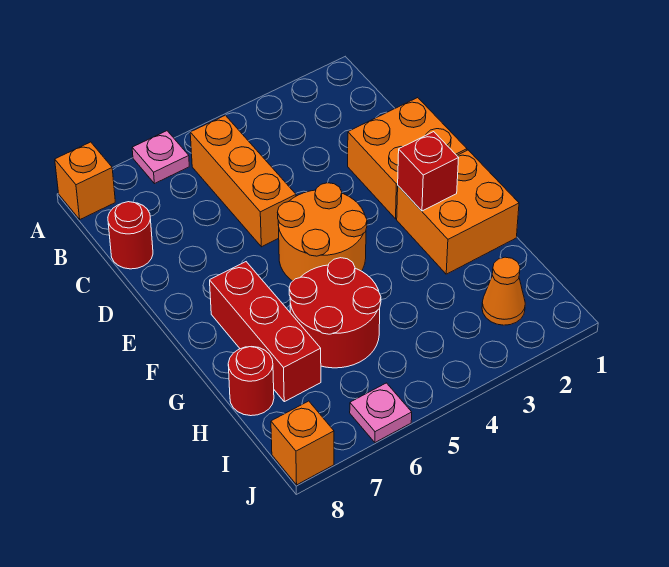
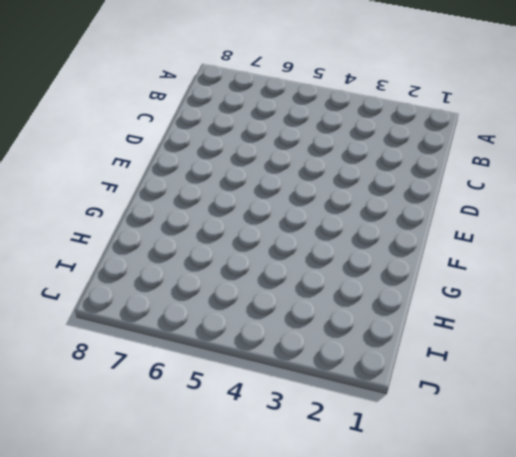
none -> pink 1x1 plate [132,131,189,184]
none -> orange 1x1 brick [55,142,115,219]
none -> orange 1x3 brick [190,115,296,247]

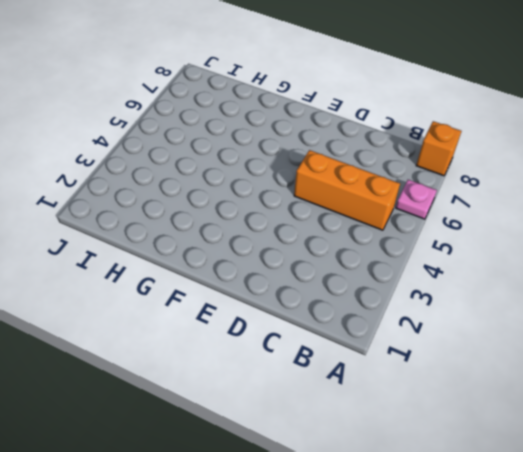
none -> red 1x1 round brick [108,202,153,269]
none -> orange 2x2 brick [348,98,467,219]
none -> orange 2x2 round brick [278,183,367,281]

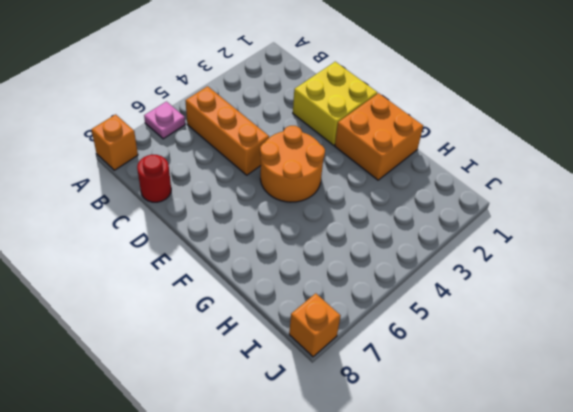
yellow 2x2 brick [293,62,377,145] -> orange 2x2 brick [348,98,467,219]
none -> red 1x3 brick [210,262,321,402]
none -> red 2x2 round brick [289,258,381,368]
none -> red 1x1 round brick [228,347,274,416]

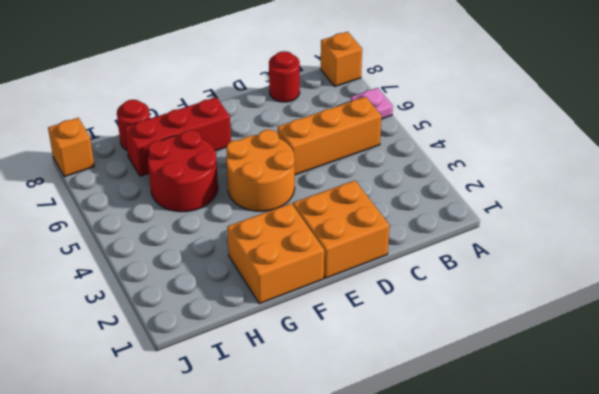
none -> orange 1x1 cone [482,257,525,325]
none -> pink 1x1 plate [350,383,412,442]
none -> red 1x1 brick [398,132,459,211]

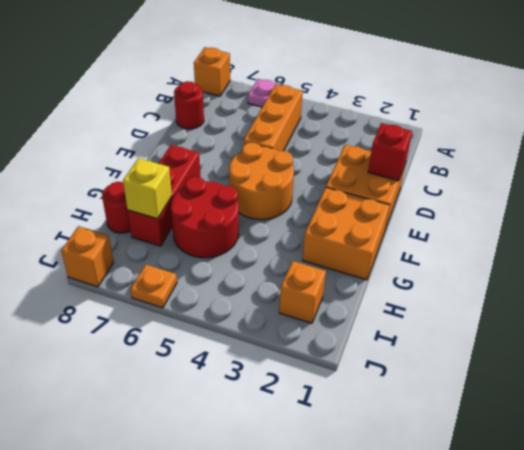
red 1x1 brick [368,123,412,181] -> red 1x1 brick moved to [398,132,459,211]
yellow 1x1 brick [123,158,172,219] -> none
orange 1x1 brick [279,261,326,323] -> orange 1x1 cone [482,257,525,325]
orange 1x1 plate [130,265,177,308] -> pink 1x1 plate [350,383,412,442]

